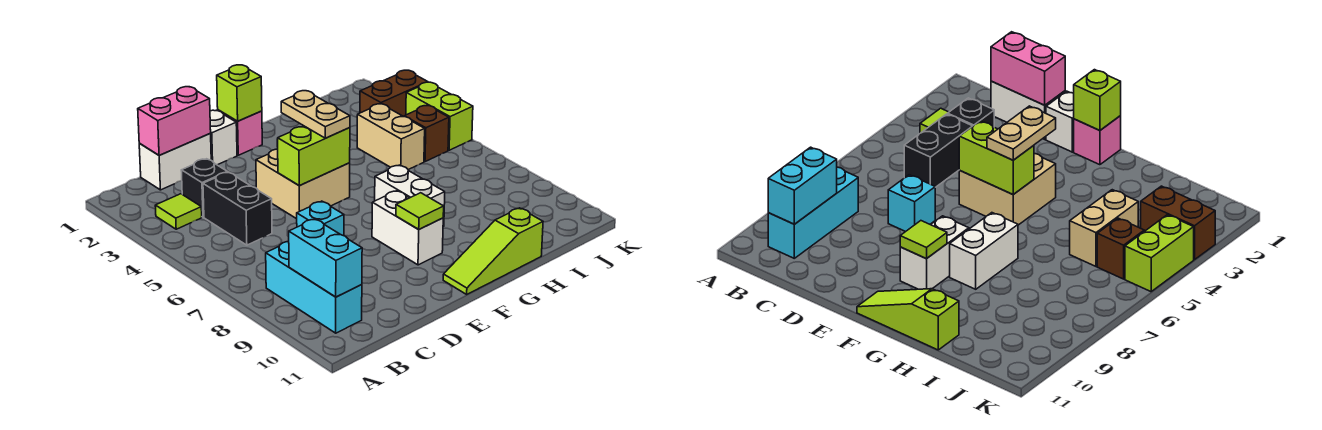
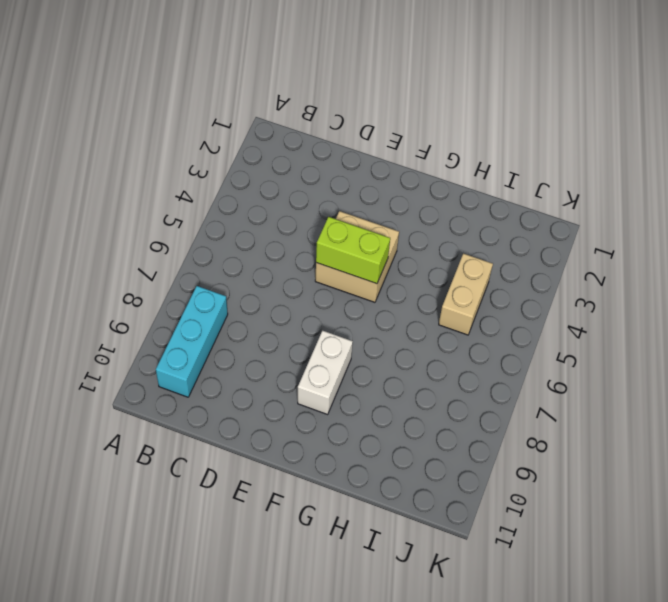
none -> lime 1x1 tile [155,194,202,229]
none -> white 1x2 brick [139,134,211,190]
none -> black 1x1 brick [181,159,227,217]

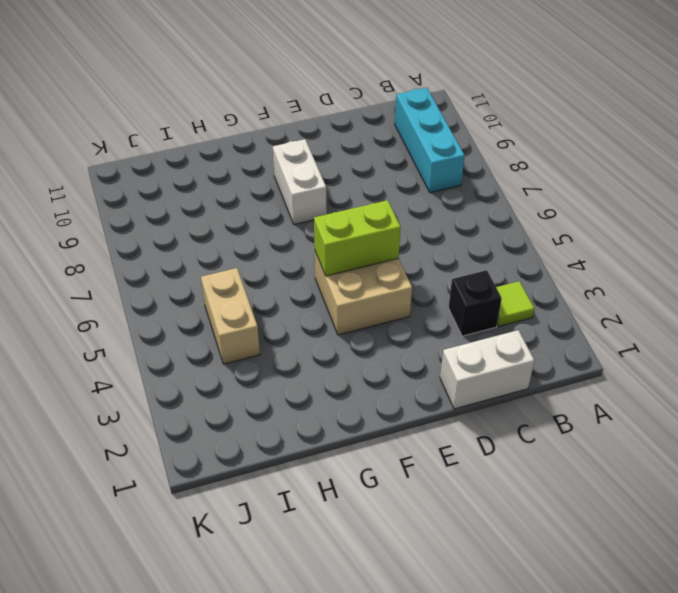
none -> black 1x2 brick [203,172,272,245]
none -> cyan 1x1 brick [297,201,344,236]
none -> white 1x1 brick [210,110,237,165]

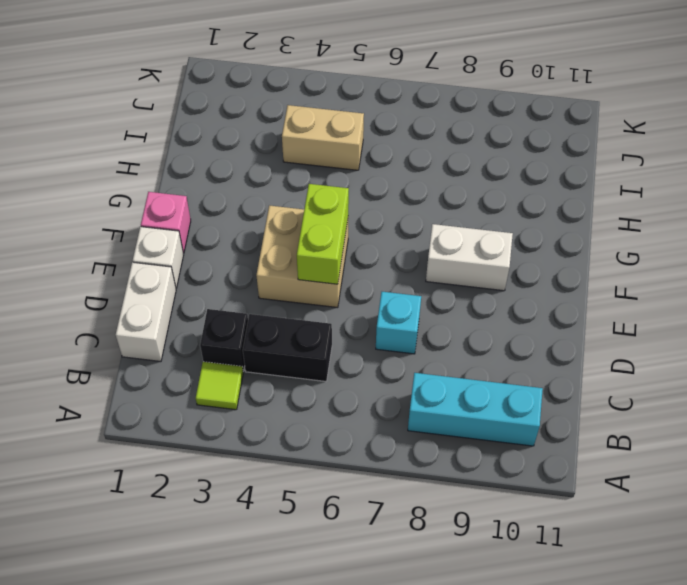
none -> lime 1x3 slope [443,208,543,294]
none -> white 1x2 brick [375,166,445,227]
none -> brown 1x2 brick [360,70,428,117]

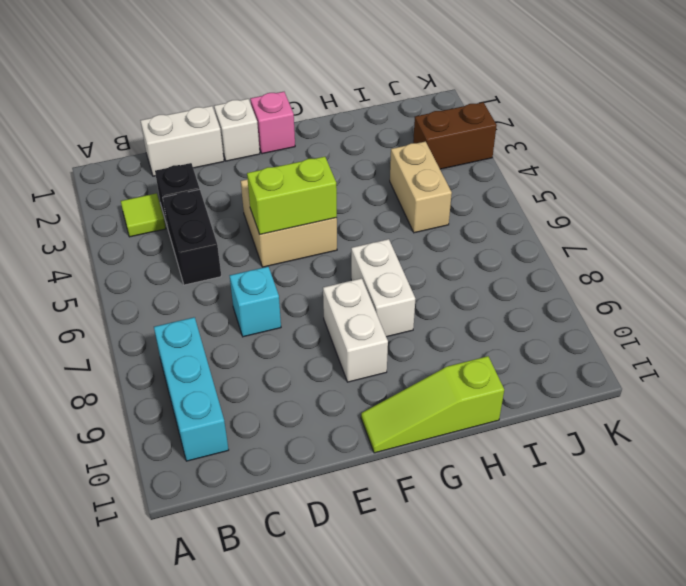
none -> brown 1x1 brick [404,106,449,162]
none -> lime 1x2 brick [406,82,473,150]
none -> cyan 1x2 brick [289,219,362,297]

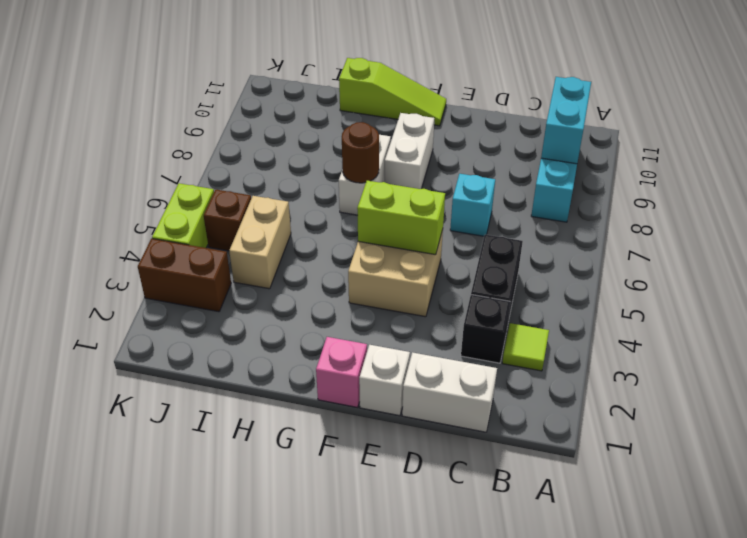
brown 1x1 round brick [342,122,379,183] -> none
none -> pink 1x2 brick [138,87,211,155]
none -> lime 1x1 brick [217,65,262,121]
none -> lime 1x1 tile [396,193,444,229]

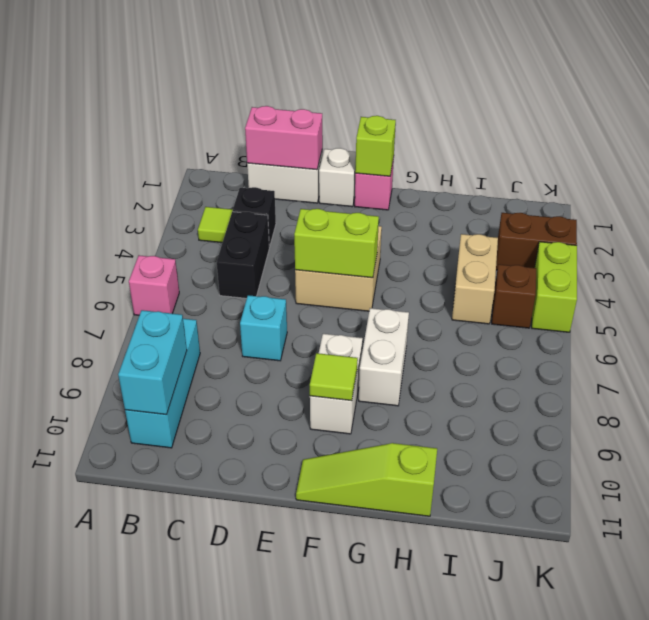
pink 1x1 brick [129,255,179,315] -> none
none -> tan 1x2 plate [281,91,350,138]

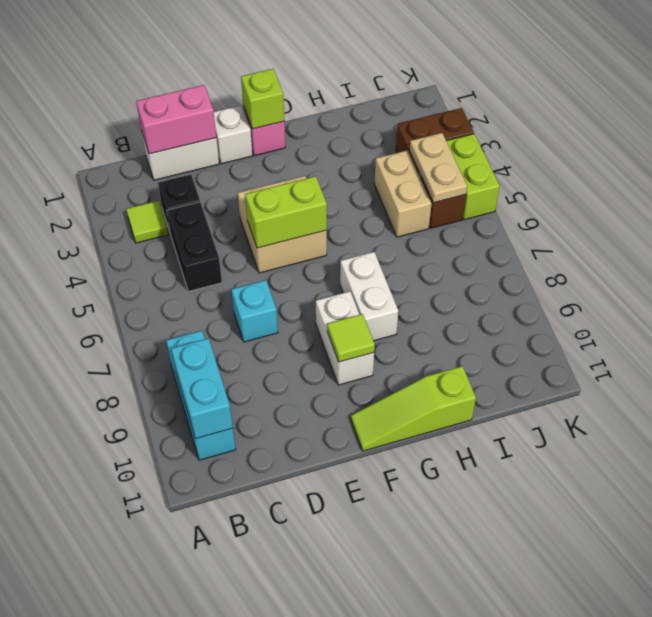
tan 1x2 plate [409,133,467,203] -> tan 1x2 plate moved to [281,91,350,138]

